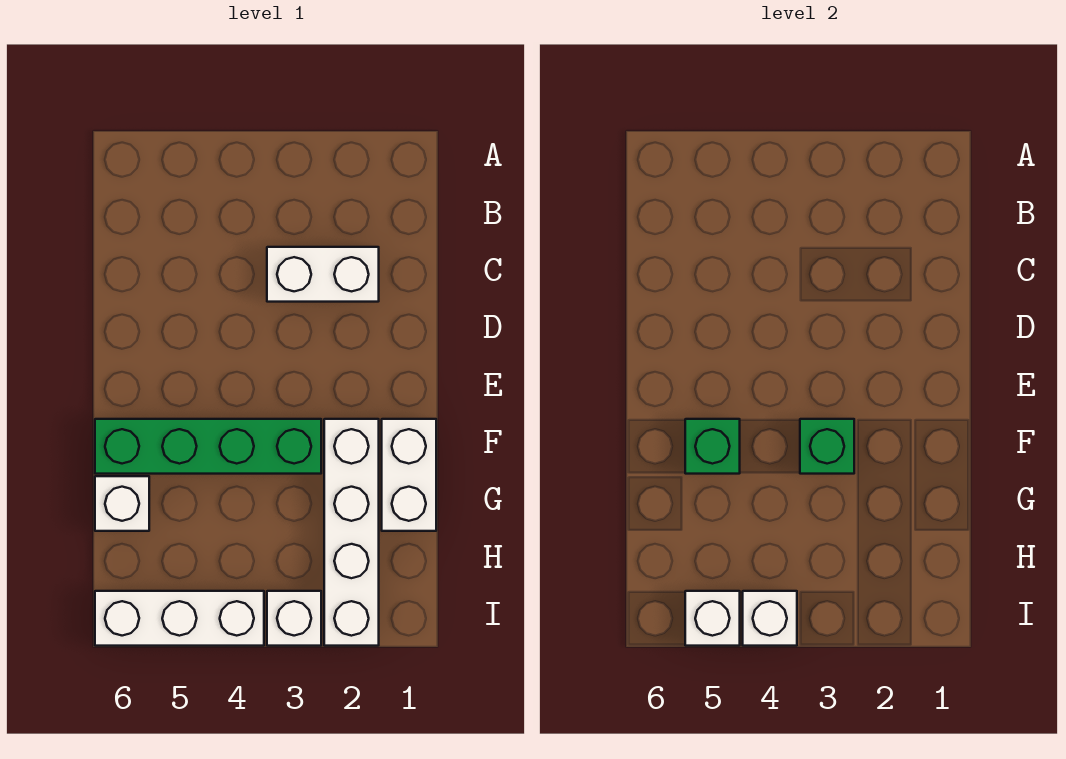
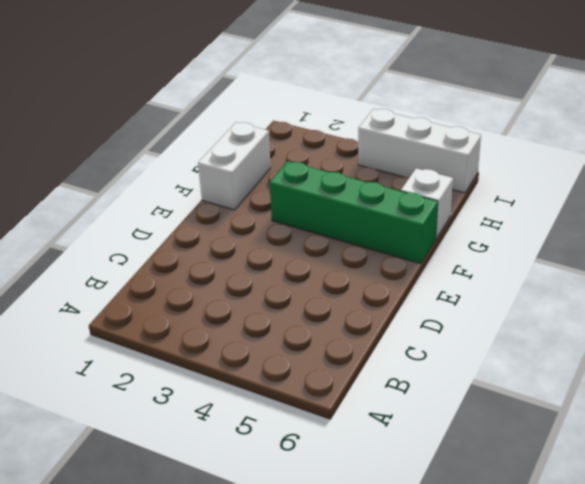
none -> white 1x2 brick [267,247,379,302]
none -> white 1x4 brick [324,419,379,646]

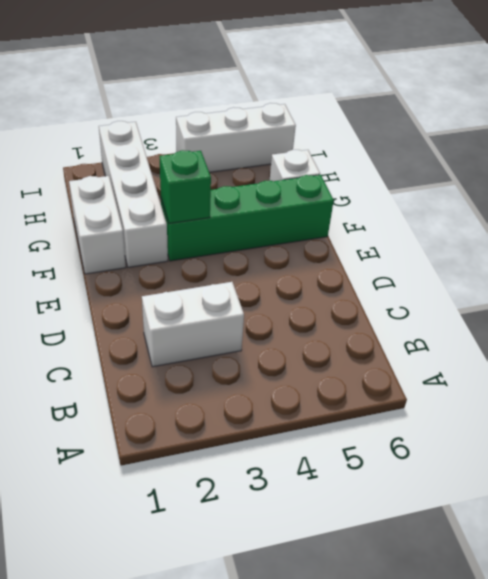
none -> white 1x1 brick [267,591,321,646]
none -> green 1x1 brick [685,419,740,474]

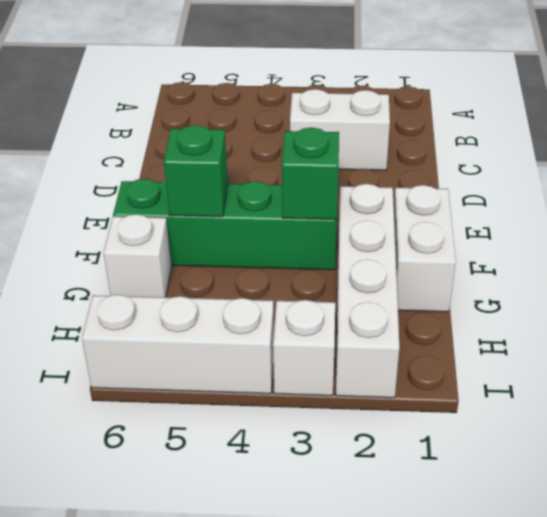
none -> white 1x1 brick [743,591,797,646]
none -> white 1x1 brick [685,591,740,646]

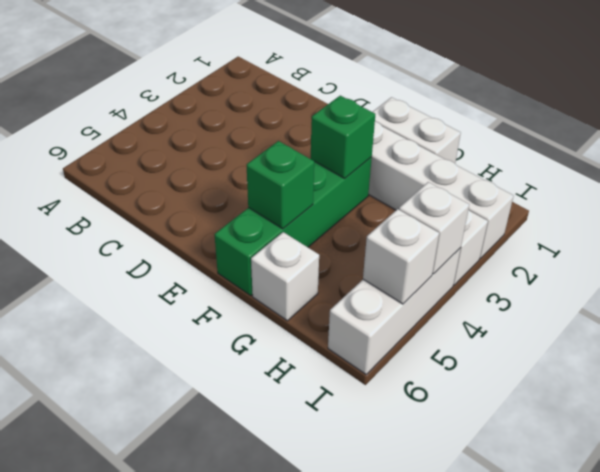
none -> white 1x2 brick [267,247,379,302]

